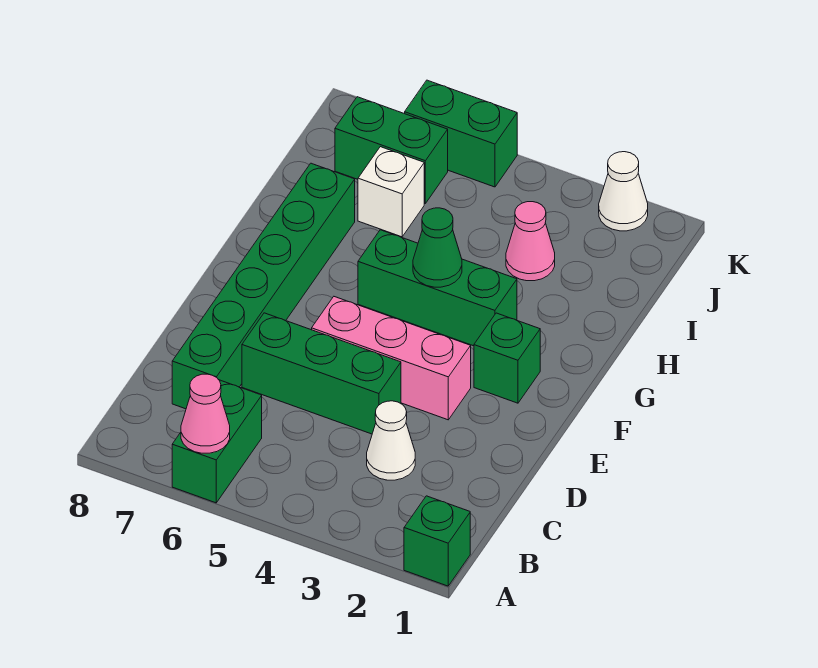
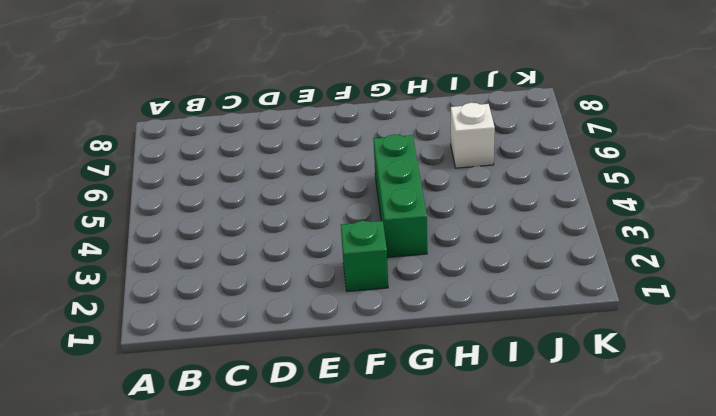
none -> green 1x1 brick [404,496,470,586]
none -> green 1x2 brick [172,380,262,503]
none -> white 1x1 cone [367,401,415,480]

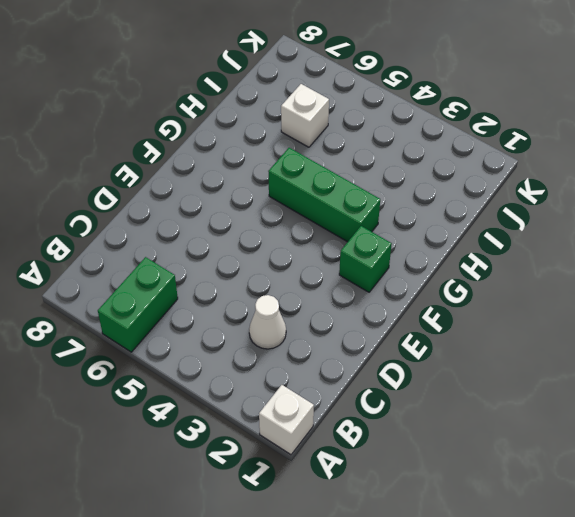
white 1x1 brick [259,385,314,455] -> green 1x1 brick [404,496,470,586]
none -> green 1x6 brick [172,163,355,409]
none -> green 1x3 brick [242,313,401,434]
none -> pink 1x3 brick [312,297,471,420]

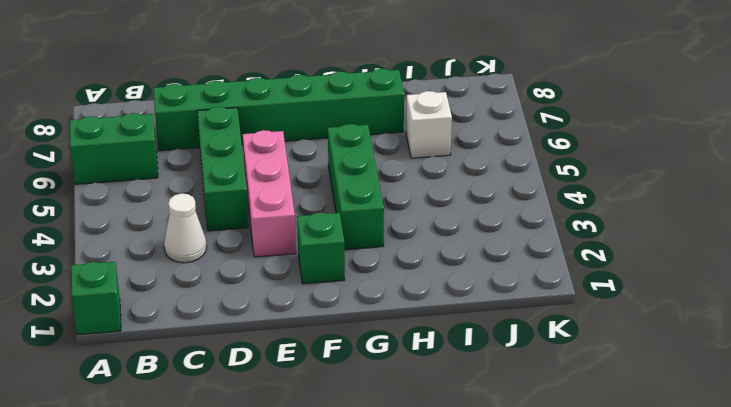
none -> pink 1x1 cone [506,202,555,281]
none -> green 1x2 brick [335,97,448,203]
none -> white 1x1 cone [599,152,648,231]

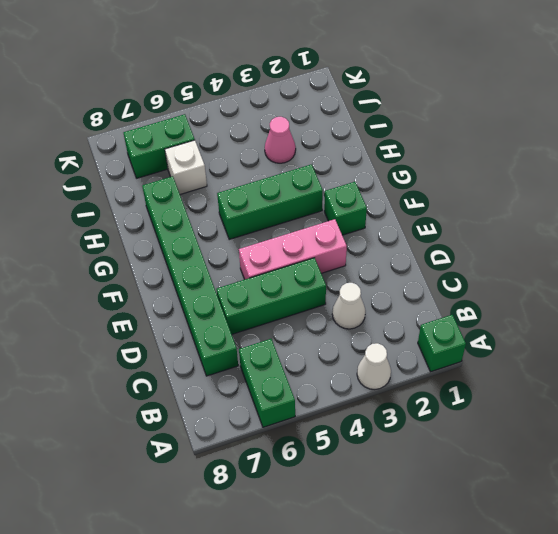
white 1x1 cone [357,343,391,389] -> white 1x1 cone moved to [599,152,648,231]
none -> green 1x2 brick [405,80,517,187]
none -> pink 1x1 cone [181,374,230,453]
none -> green 1x1 cone [413,208,462,287]

